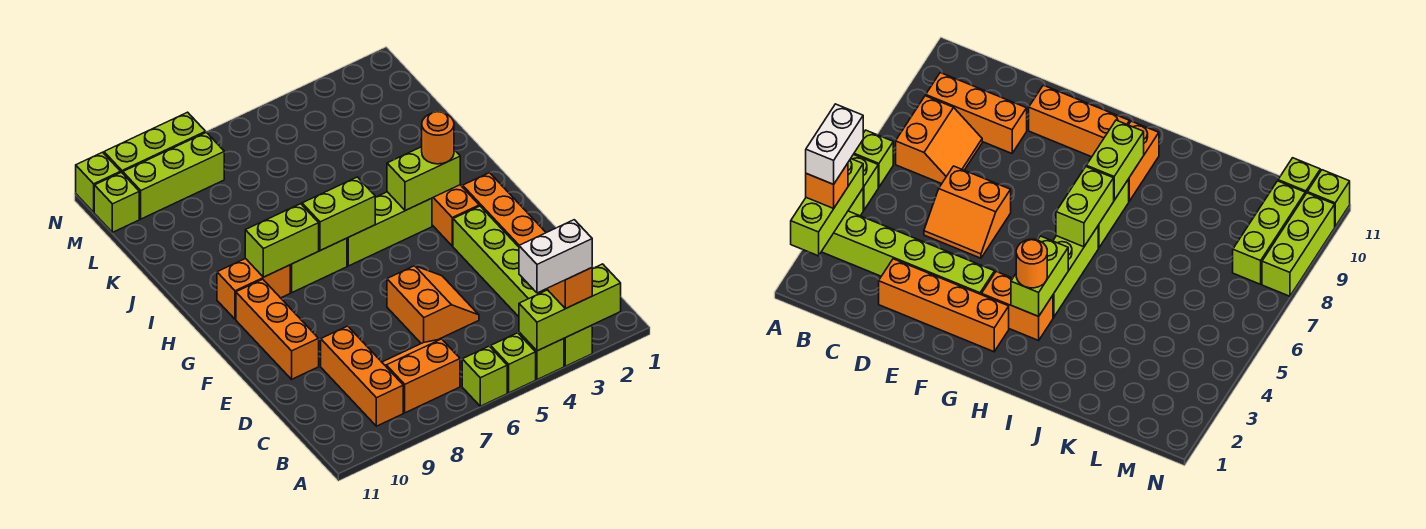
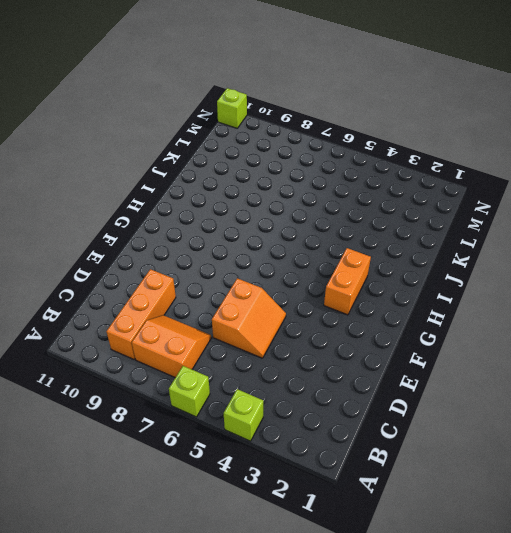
none -> lime 1x6 brick [453,206,592,366]
none -> lime 1x1 brick [491,333,536,393]
none -> orange 1x4 brick [463,173,546,247]

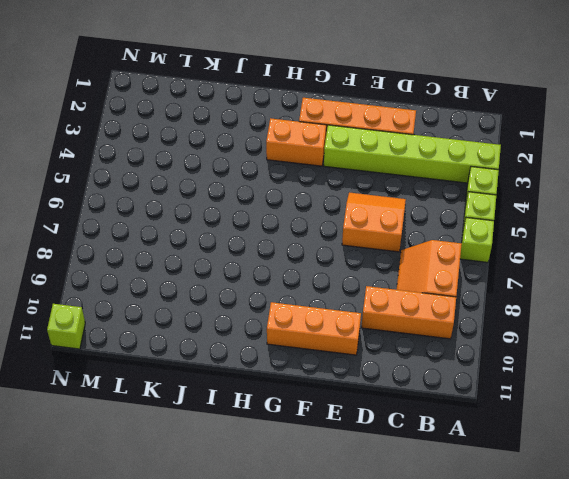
none -> lime 1x3 brick [347,192,432,266]
none -> lime 1x2 brick [290,238,347,292]
none -> orange 1x2 brick [217,258,290,319]

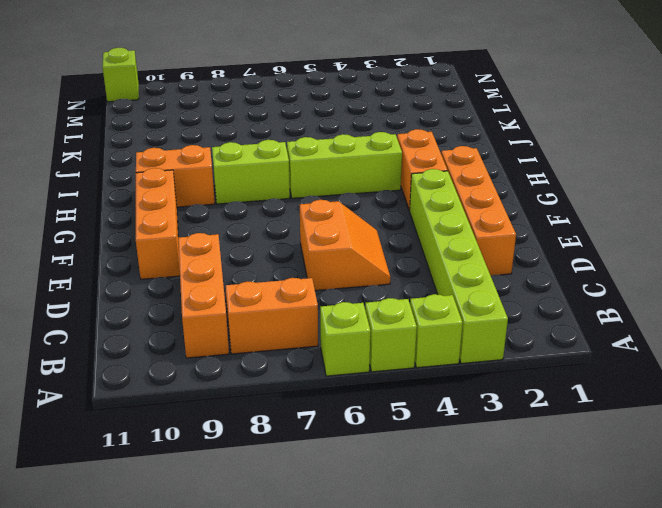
none -> lime 1x3 brick [123,132,224,219]
none -> lime 1x1 brick [94,172,139,232]
none -> lime 1x3 brick [104,112,206,173]

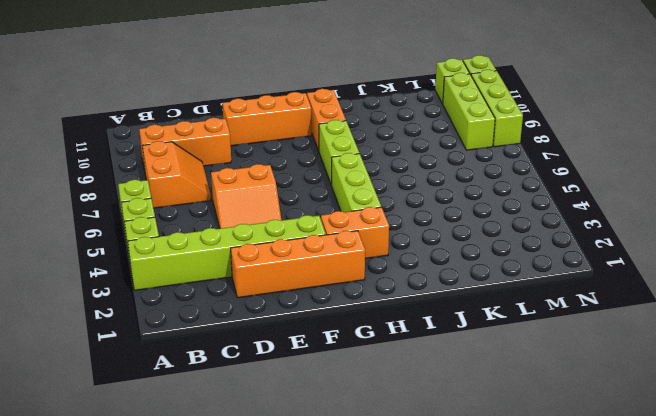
none -> lime 1x3 brick [519,264,621,351]
none -> lime 1x2 brick [387,147,460,211]
none -> lime 1x2 brick [302,177,375,251]

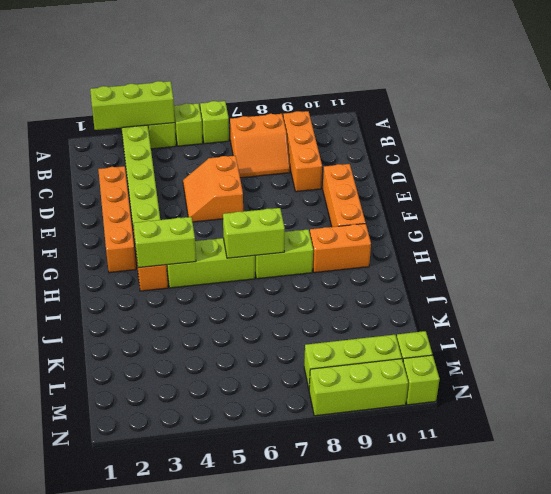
none -> lime 1x2 brick [245,204,319,277]
none -> orange 1x1 brick [547,268,592,309]
none -> orange 1x1 round brick [422,112,454,164]

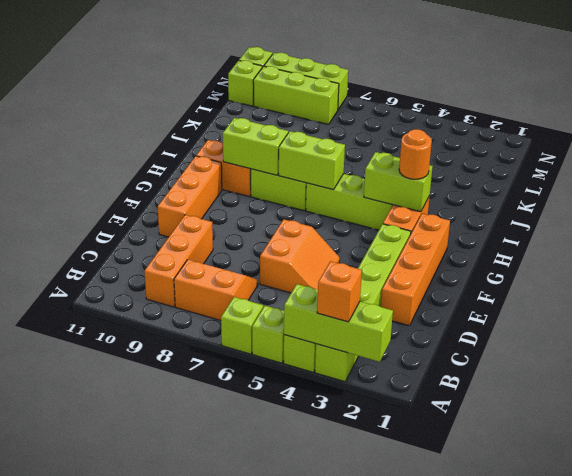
none -> white 1x2 brick [519,220,592,293]

